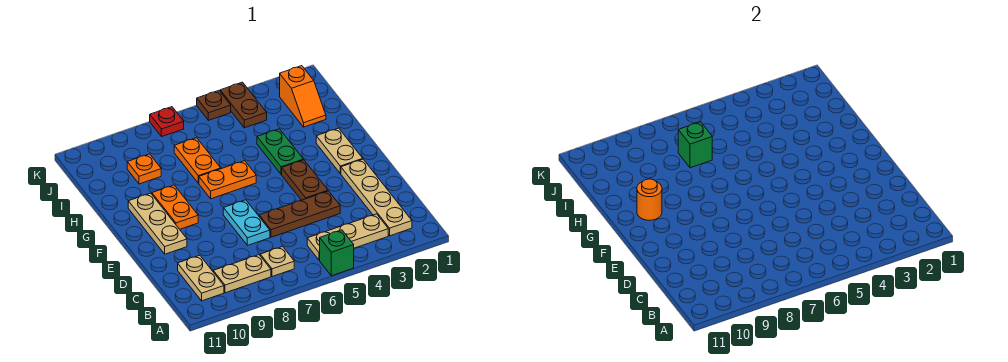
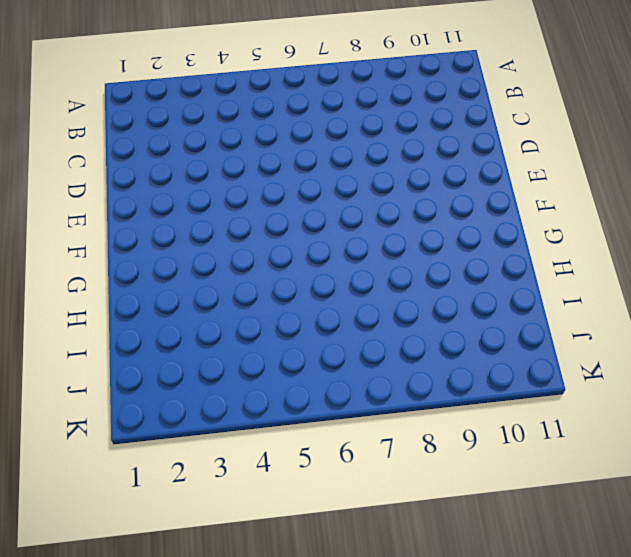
none -> green 1x1 brick [320,230,354,276]
none -> tan 1x4 plate [341,159,412,236]
none -> tan 1x3 plate [307,214,388,260]

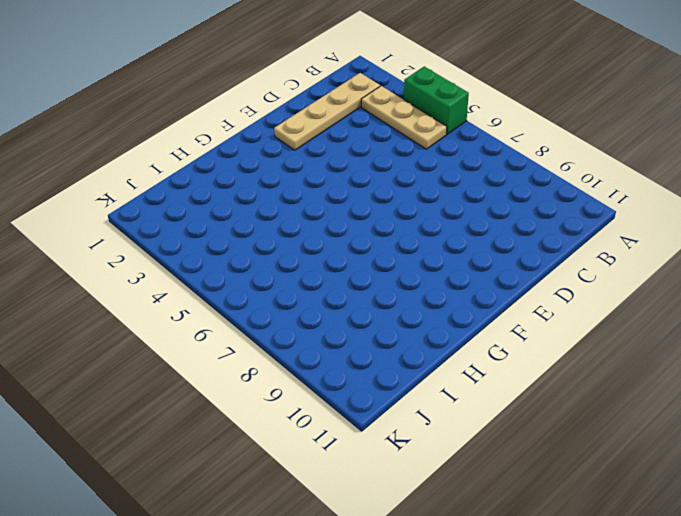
green 1x2 brick [404,67,469,134] -> green 1x1 brick [320,230,354,276]
none -> tan 1x1 plate [260,247,294,277]
none -> tan 1x2 plate [213,255,271,293]
none -> tan 1x2 plate [178,255,224,301]

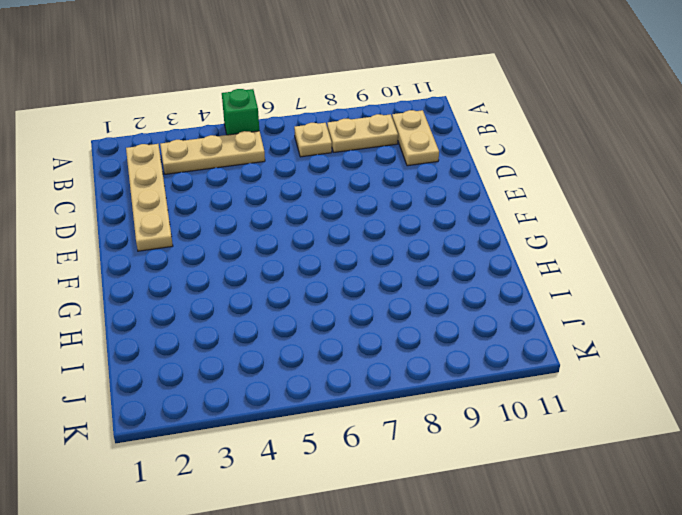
none -> brown 1x3 plate [259,191,340,237]
none -> cyan 1x2 plate [223,200,270,245]
none -> brown 1x2 plate [282,160,328,200]

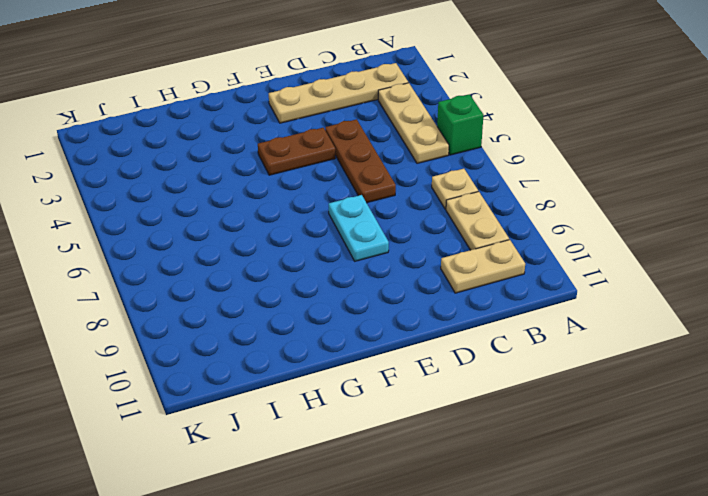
cyan 1x2 plate [329,195,389,261] -> cyan 1x2 plate turned to [223,200,270,245]
none -> tan 1x3 plate [128,193,187,254]
none -> tan 1x2 plate [316,128,363,174]
none -> orange 1x2 plate [152,185,198,229]

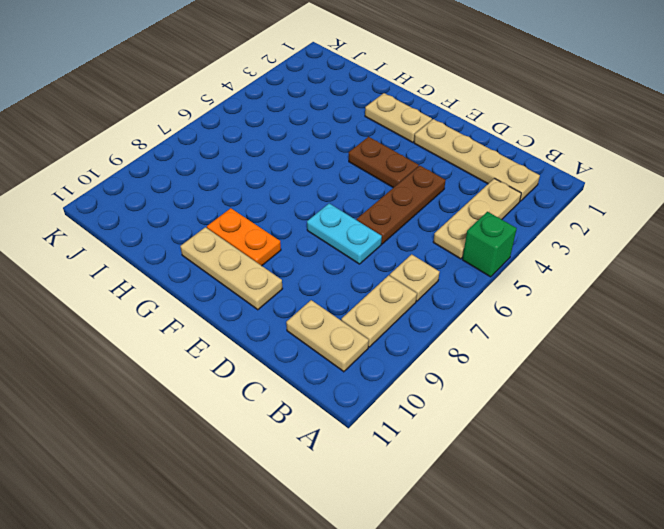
none -> green 1x2 plate [257,129,303,174]
none -> orange 1x2 plate [199,161,256,199]
none -> orange 1x2 plate [174,138,221,183]

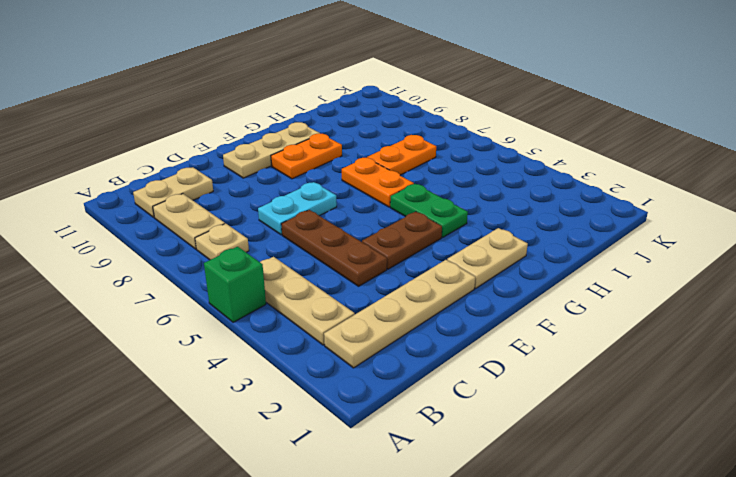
green 1x2 plate [390,184,468,237] -> green 1x2 plate turned to [257,129,303,174]
none -> orange 1x2 slope [280,66,326,127]
none -> orange 1x1 plate [127,154,161,184]
none -> brown 1x2 plate [220,82,267,128]

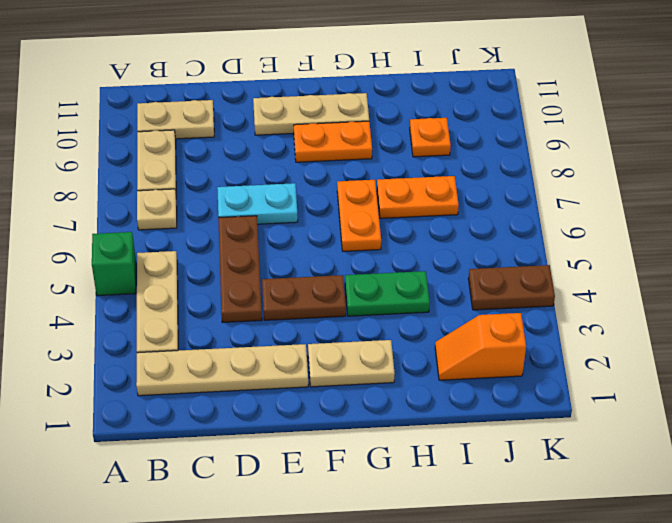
none -> brown 1x1 plate [197,91,231,120]
none -> red 1x1 plate [150,107,184,137]
none -> orange 1x1 round brick [637,179,662,220]

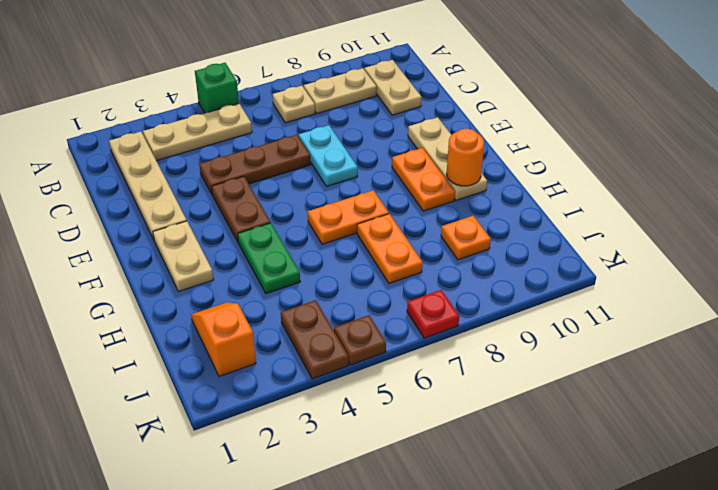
none -> green 1x1 brick [678,122,712,168]

